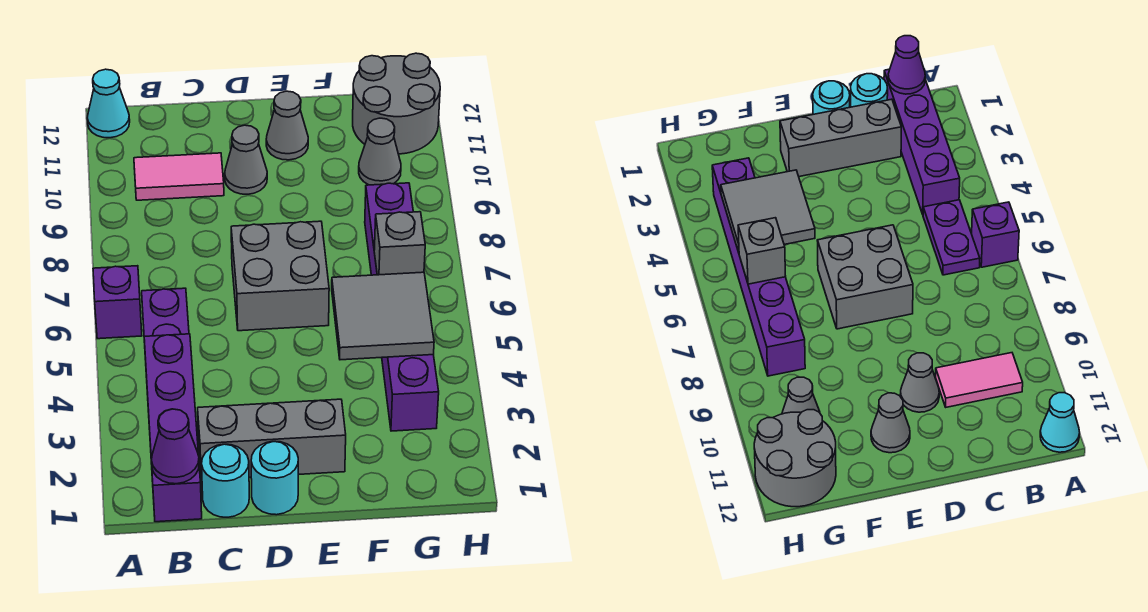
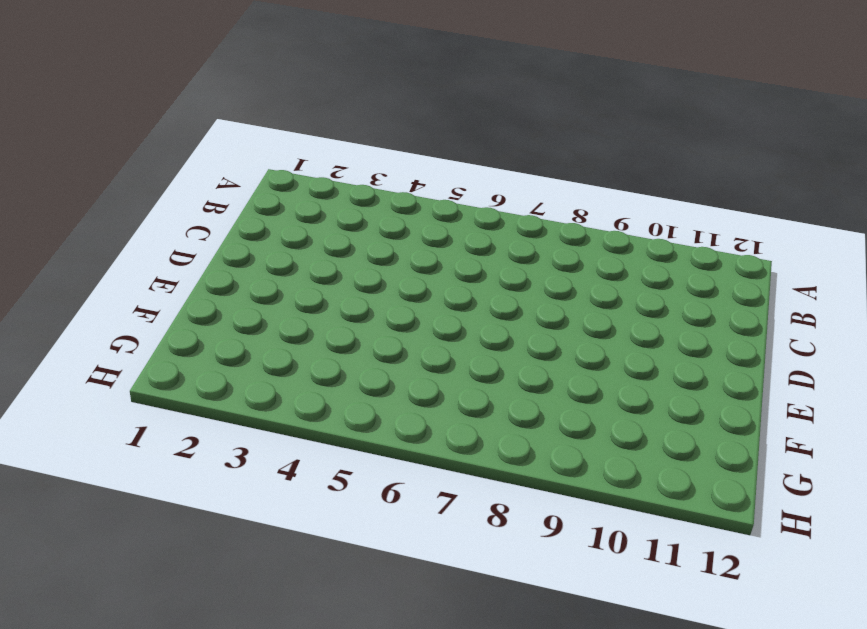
none -> purple 1x1 brick [93,266,142,339]
none -> cyan 1x1 cone [87,69,130,138]
none -> purple 1x4 brick [144,334,202,522]

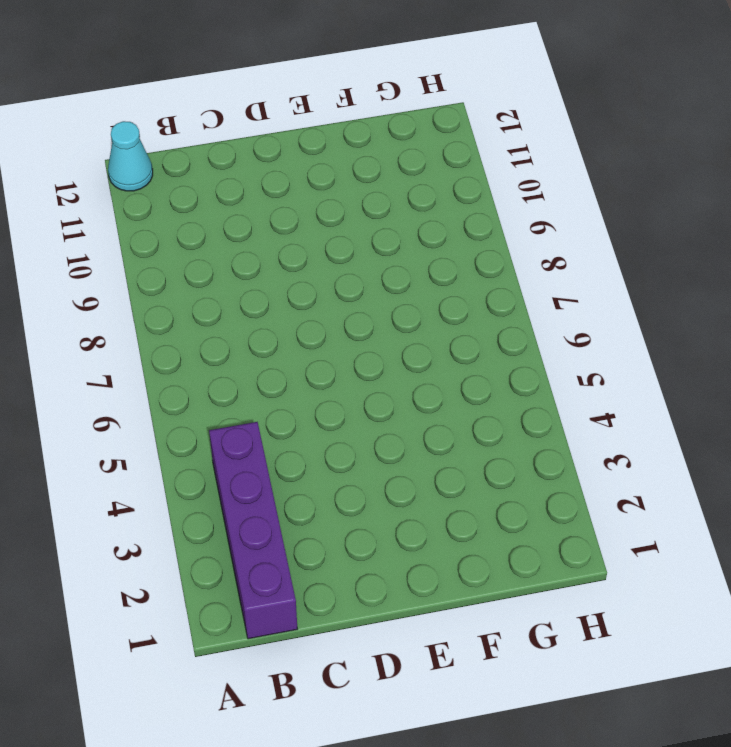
none -> purple 1x1 brick [93,266,142,339]
none -> purple 1x2 plate [142,288,189,342]
none -> pink 1x2 tile [134,153,224,200]

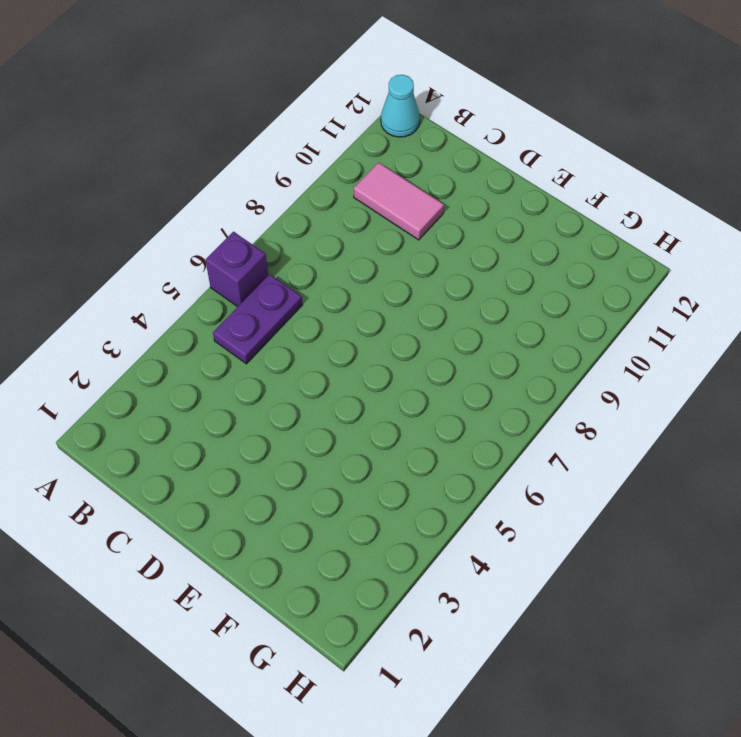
none -> purple 1x4 brick [144,334,202,522]
none -> cyan 1x1 round brick [202,444,249,517]
none -> grey 1x3 brick [198,399,346,480]

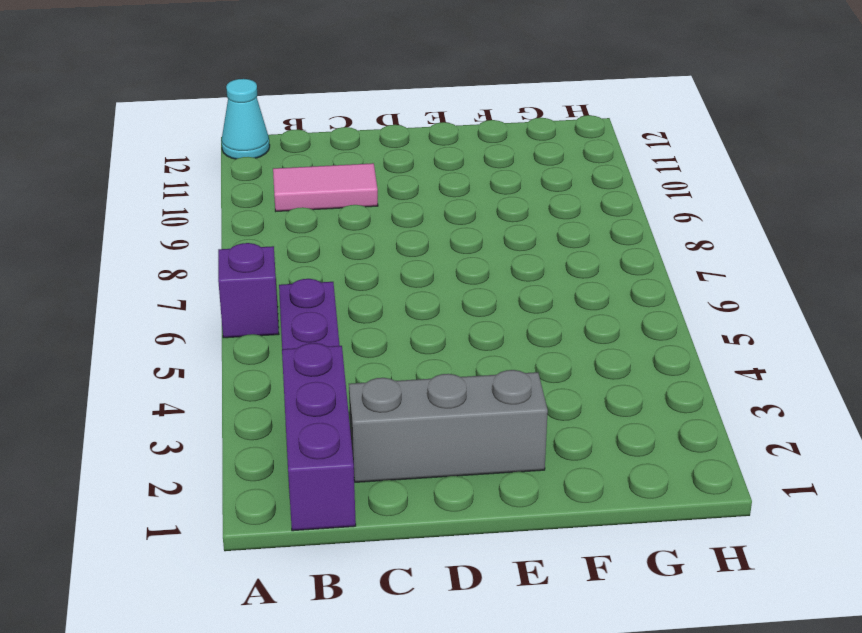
purple 1x3 brick [282,343,356,531] -> purple 1x4 brick [144,334,202,522]
none -> cyan 1x1 round brick [202,444,249,517]
none -> cyan 1x1 round brick [251,441,298,515]
none -> grey 2x2 brick [231,221,329,331]

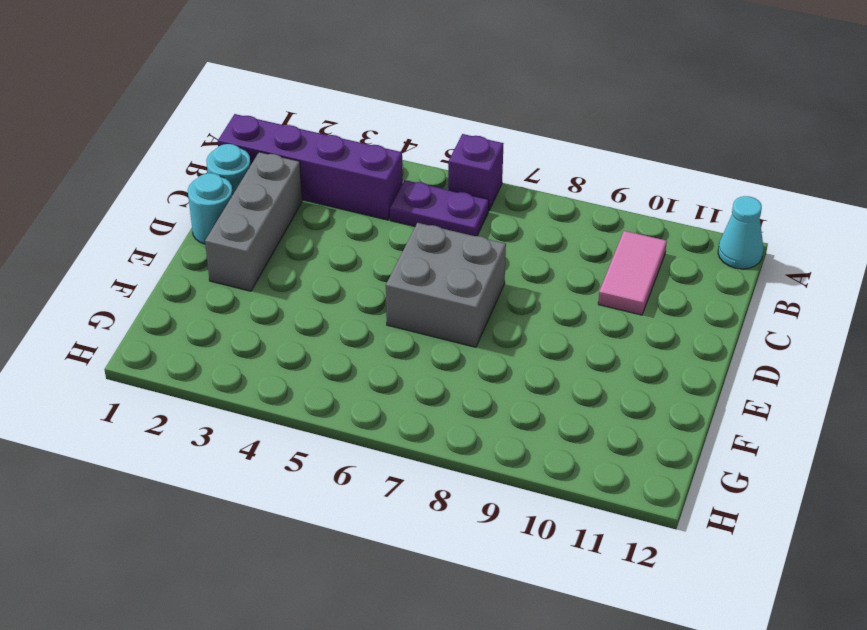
none -> grey 1x1 cone [225,125,267,194]
none -> grey 1x1 cone [266,91,308,160]
none -> purple 1x6 brick [365,183,439,431]

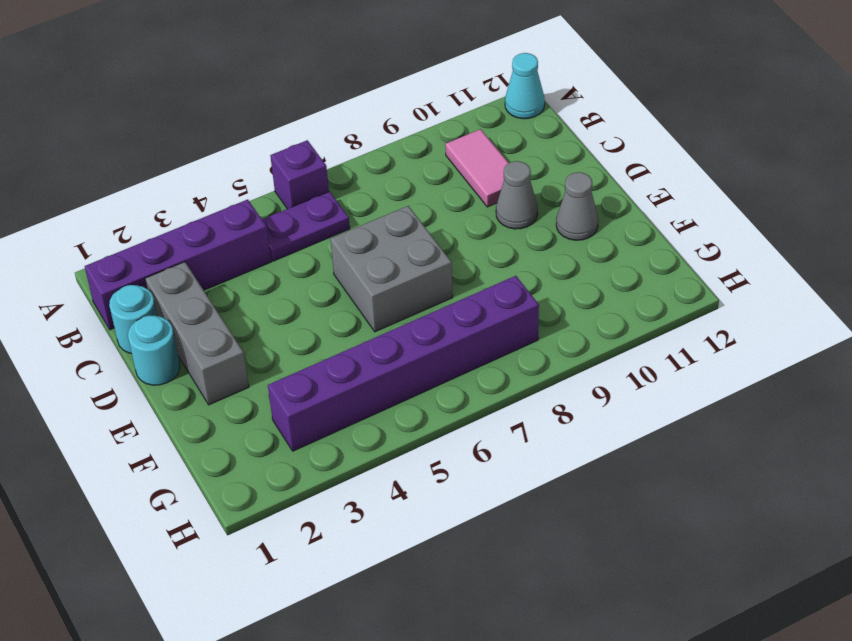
none -> grey 1x1 cone [359,118,401,185]
none -> grey 2x2 round brick [353,53,440,154]
none -> purple 1x1 cone [151,409,199,484]

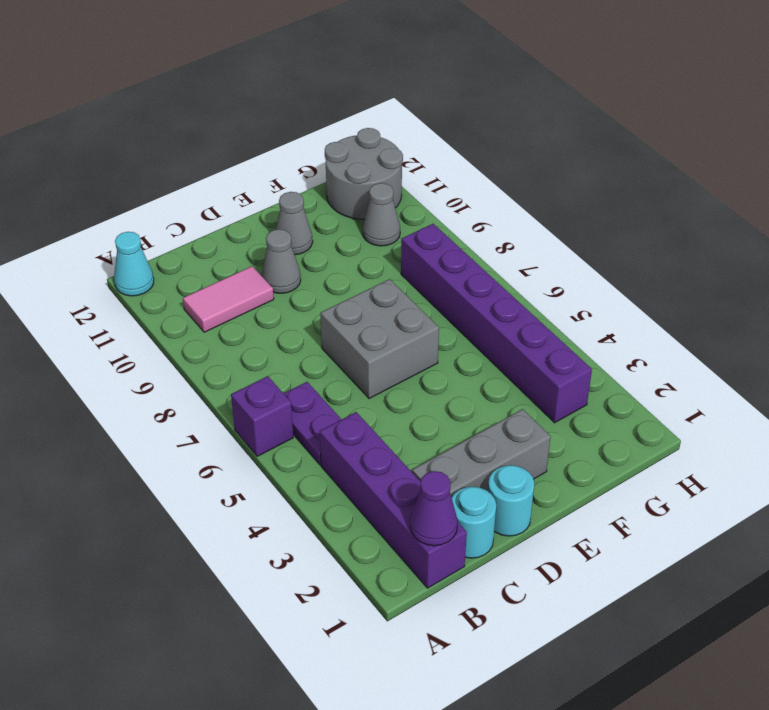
none -> grey 2x2 tile [332,272,434,360]
none -> grey 1x1 brick [374,212,425,275]

